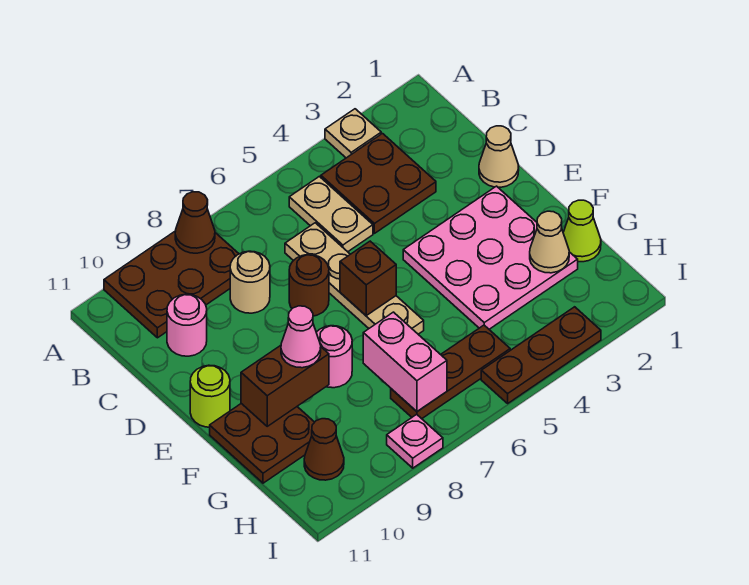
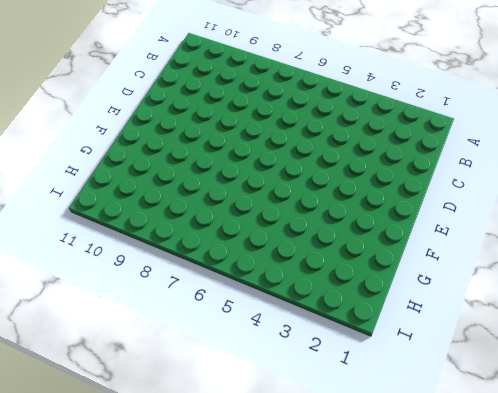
none -> tan 1x1 plate [325,109,381,158]
none -> brown 2x3 plate [104,231,239,338]
none -> brown 2x2 plate [321,134,436,233]

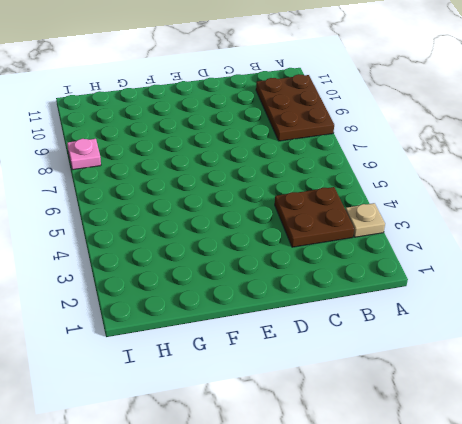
none -> tan 1x2 plate [289,176,373,252]
none -> tan 1x4 plate [285,223,424,334]
none -> tan 1x1 round brick [230,251,270,313]

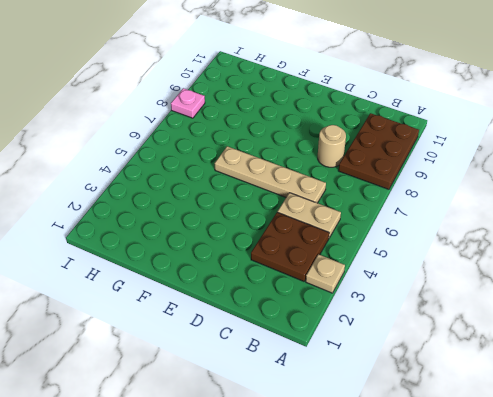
none -> pink 1x1 round brick [167,294,207,356]
none -> tan 1x1 cone [479,126,519,187]
none -> brown 1x1 round brick [289,255,329,316]

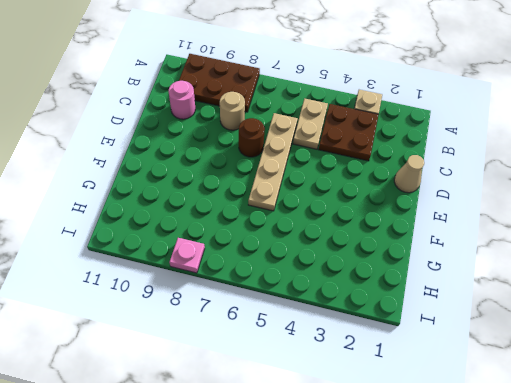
none -> pink 3x3 plate [403,186,578,329]
none -> lime 1x1 round brick [190,365,230,427]
none -> pink 1x1 round brick [316,326,352,388]

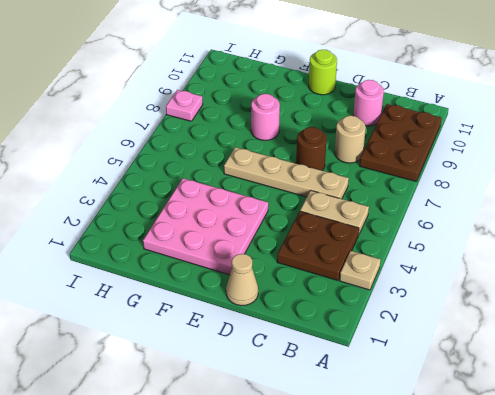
none -> brown 2x2 plate [210,404,314,483]
none -> lime 1x1 cone [563,200,601,262]
none -> brown 1x3 plate [391,325,510,419]

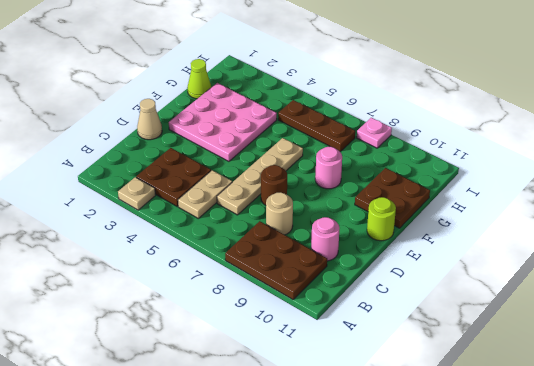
none -> brown 1x1 cone [304,419,344,480]
none -> brown 1x3 plate [481,307,601,403]
none -> brown 1x1 cone [175,192,215,253]

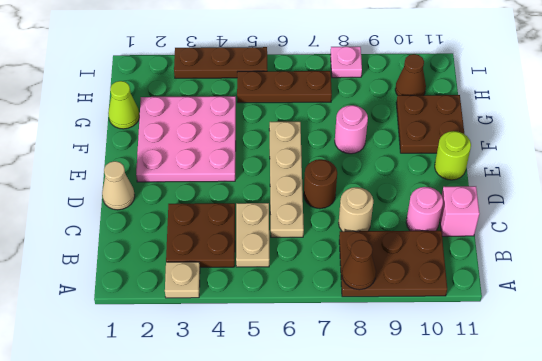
pink 1x1 brick [440,186,480,236] -> none
none -> brown 1x1 brick [340,241,396,316]
none -> brown 1x2 brick [241,345,329,426]
none -> tan 1x1 cone [530,211,569,273]

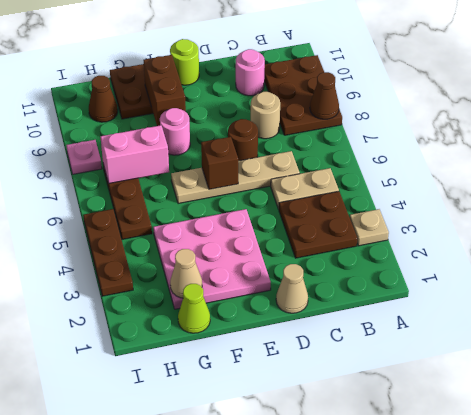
none -> pink 1x1 cone [281,306,321,368]

